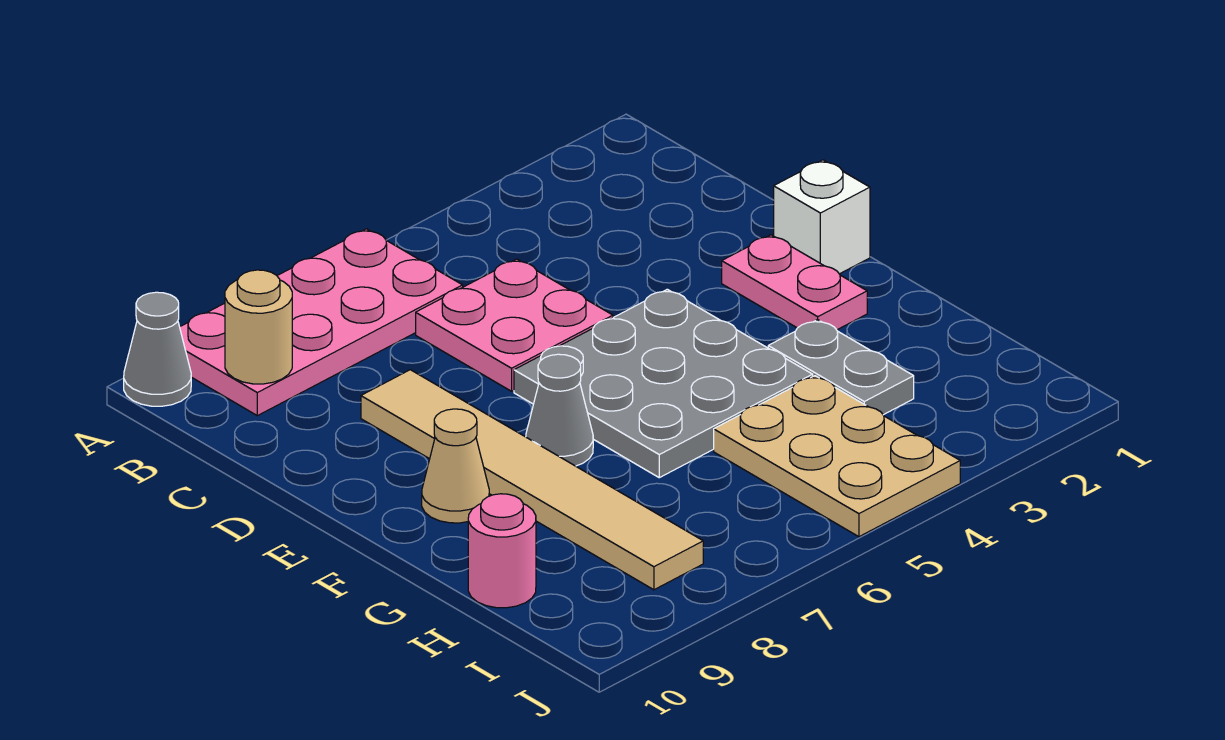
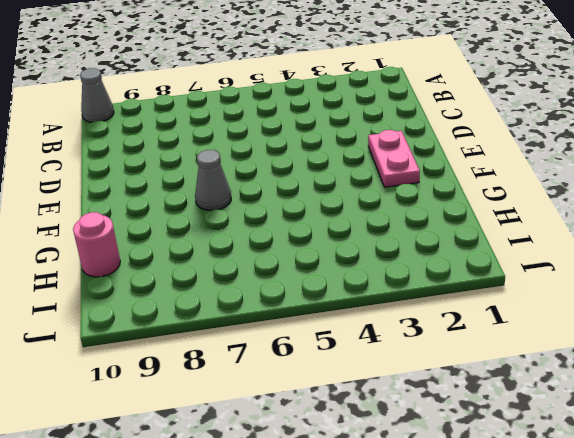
none -> pink 2x4 plate [180,229,463,416]
none -> pink 2x2 plate [416,259,613,391]
none -> tan 1x6 tile [361,370,703,590]

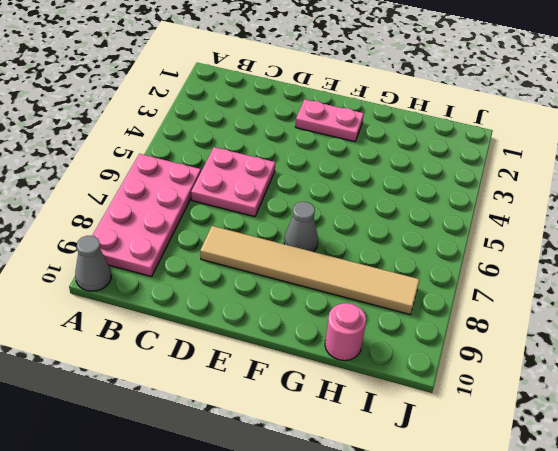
none -> white 1x1 brick [774,160,870,274]
none -> grey 3x3 plate [514,289,813,478]
none -> tan 1x1 cone [422,409,489,523]

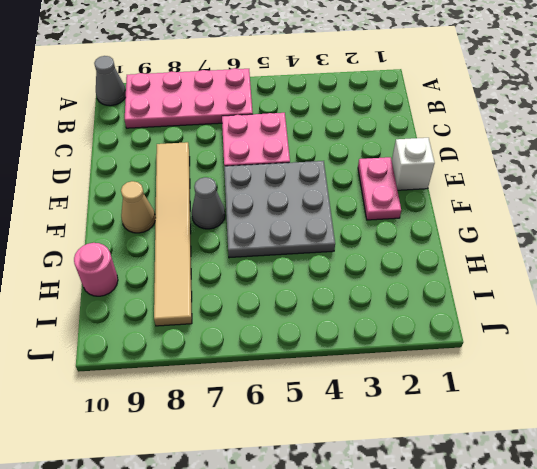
none -> grey 1x2 plate [768,320,914,415]
none -> tan 2x3 plate [714,376,960,537]
none -> tan 1x1 round brick [225,270,292,384]

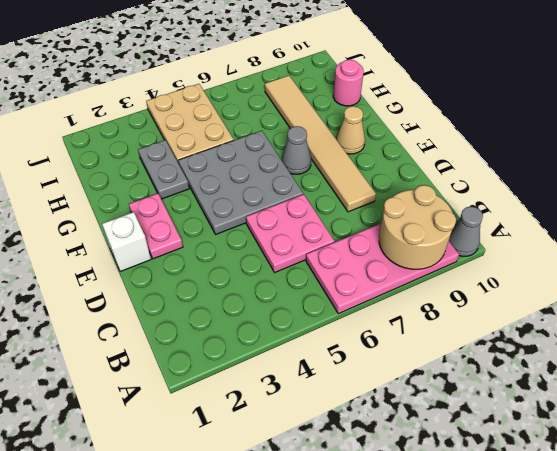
tan 2x2 round brick [379,185,456,269] -> tan 1x1 round brick [225,270,292,384]

